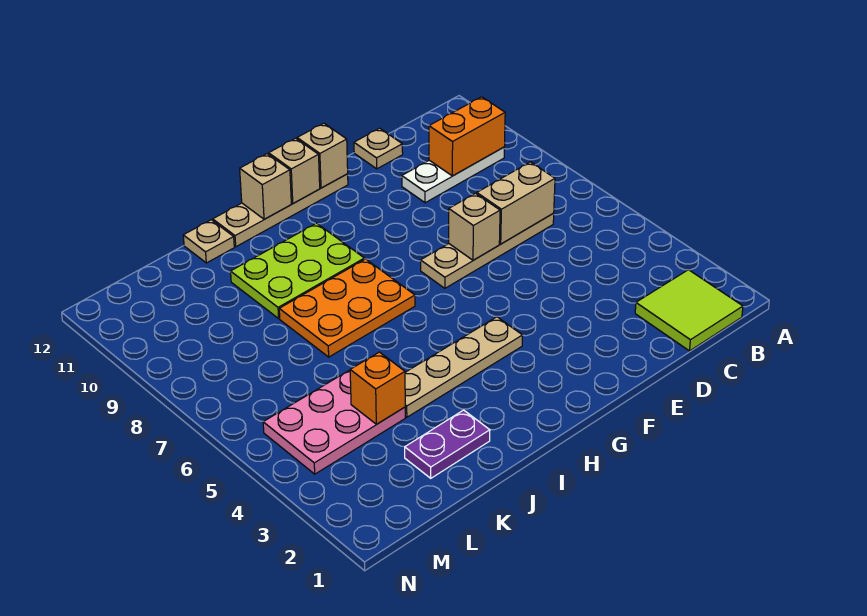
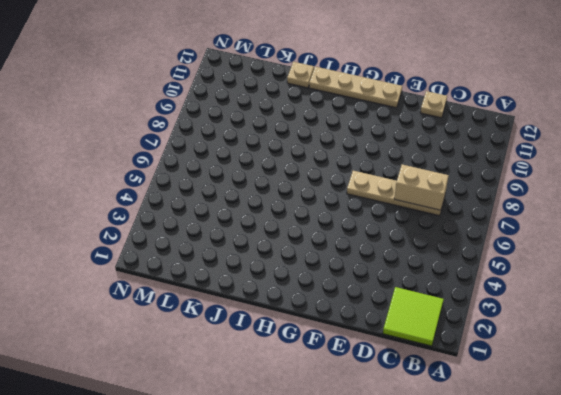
none -> white 1x3 plate [402,147,504,203]
none -> tan 1x4 plate [405,317,522,417]
none -> orange 2x3 plate [279,259,415,357]

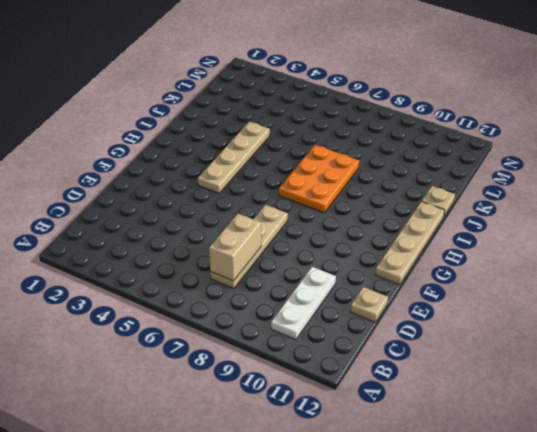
none -> lime 2x2 tile [635,270,743,351]
none -> lime 2x3 plate [231,223,364,318]
none -> purple 1x2 plate [405,410,490,478]

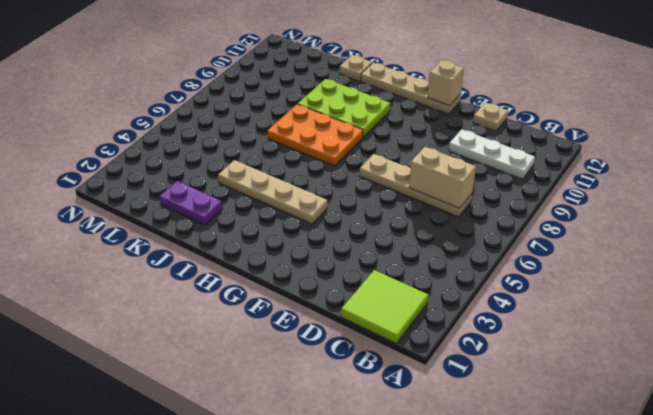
none -> pink 2x3 plate [263,370,405,474]
none -> orange 1x2 brick [429,97,505,176]
none -> tan 1x1 brick [449,193,500,260]

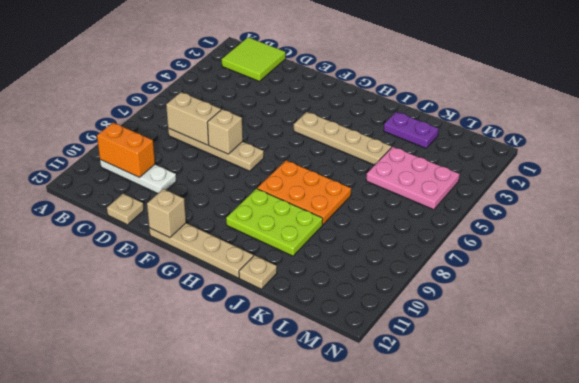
none -> tan 1x1 brick [269,138,320,203]
none -> tan 1x1 brick [240,154,291,219]
none -> orange 1x1 brick [350,352,405,424]

